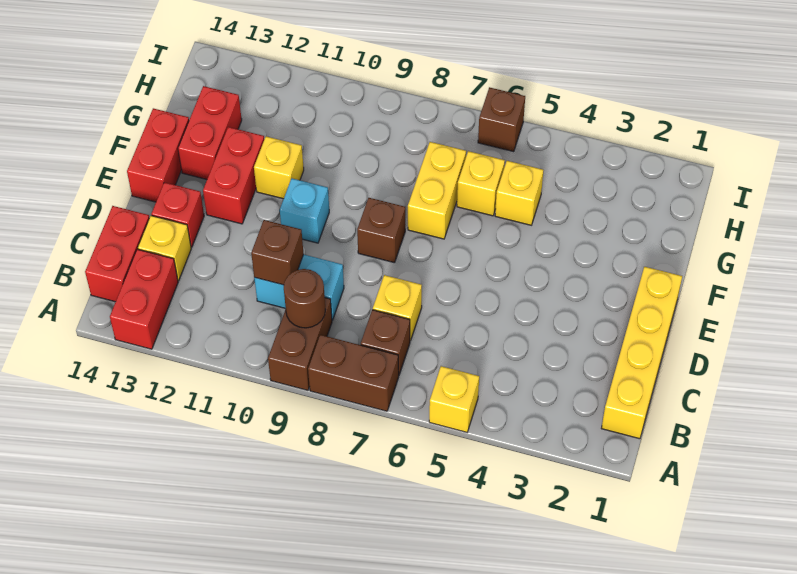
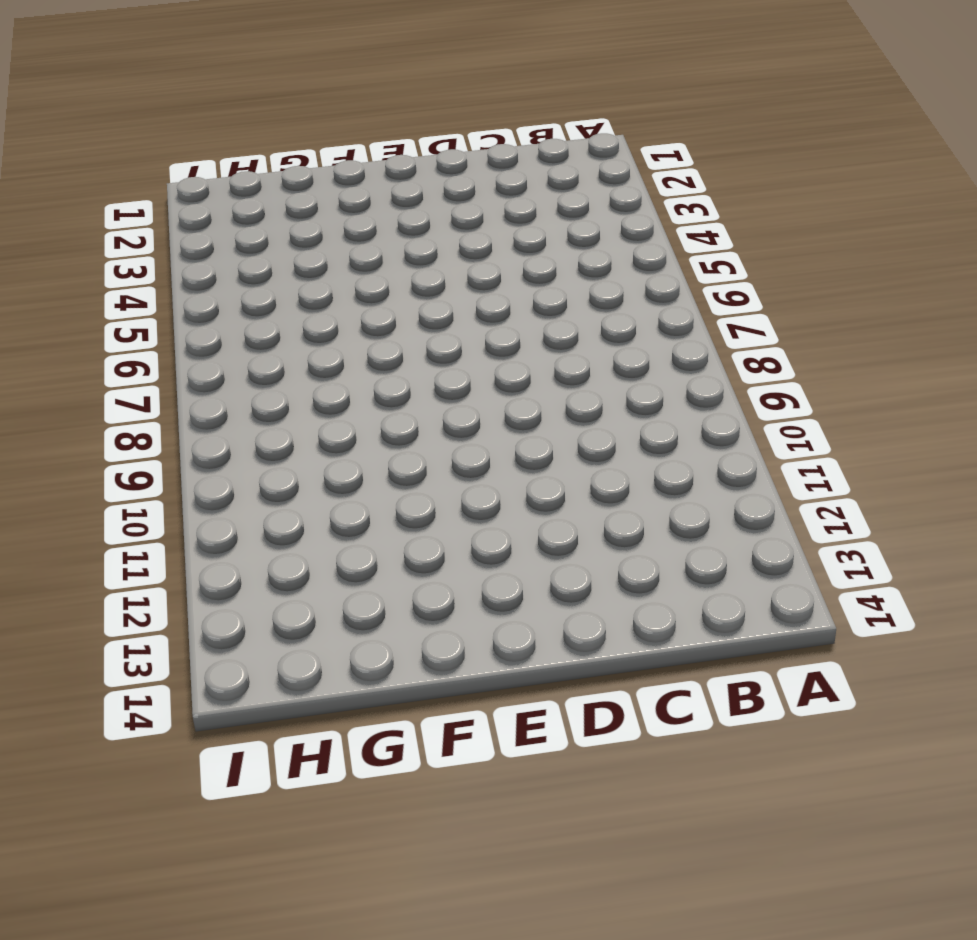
none -> yellow 1x1 brick [429,366,479,432]
none -> brown 1x2 brick [308,335,399,411]
none -> brown 1x2 brick [268,298,332,390]

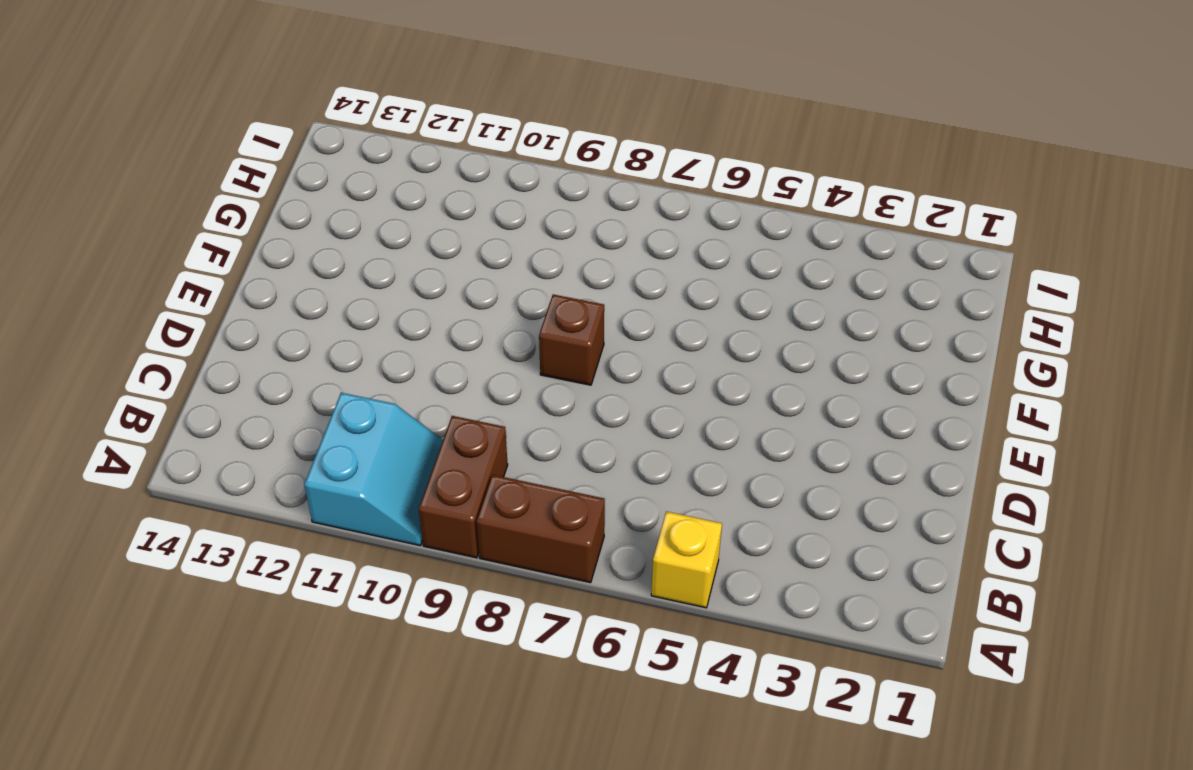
cyan 2x2 slope [304,393,443,546] -> none
none -> red 1x2 brick [110,249,178,349]
none -> yellow 1x4 brick [601,267,682,439]
none -> brown 1x1 brick [361,310,410,375]

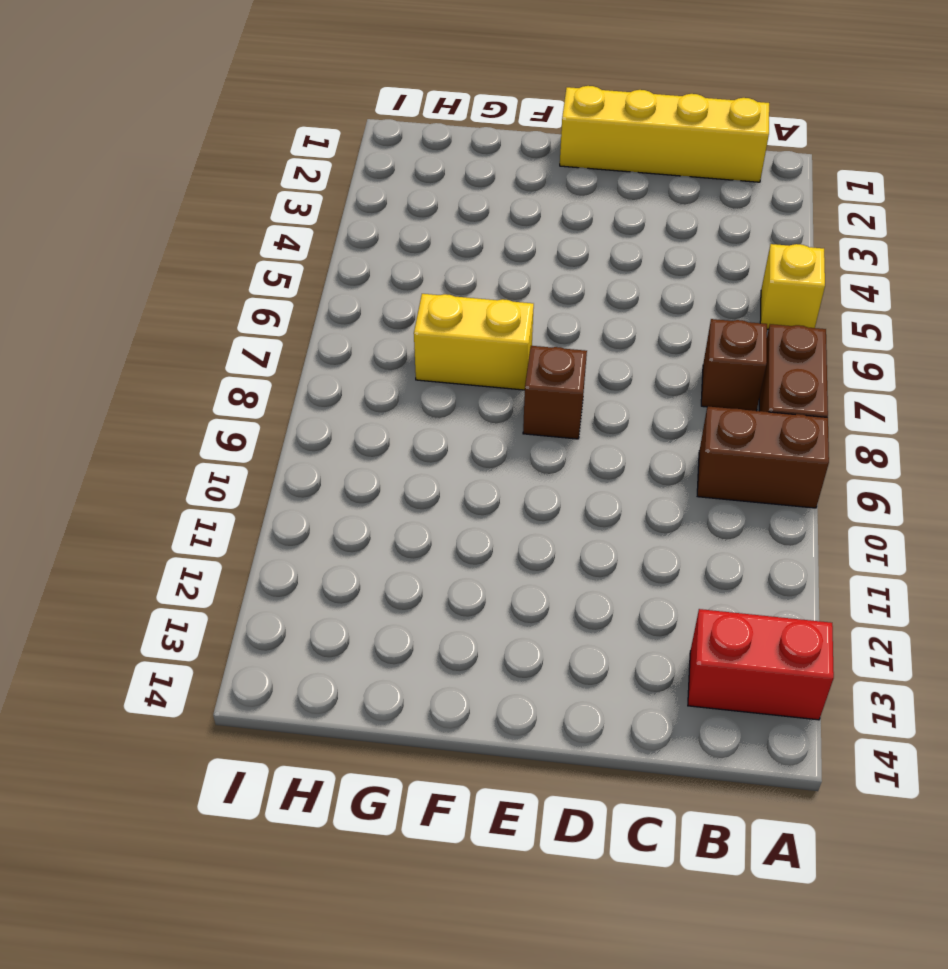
none -> red 1x2 brick [85,206,149,302]
none -> yellow 1x1 brick [373,275,422,341]
none -> cyan 1x2 brick [254,255,344,320]

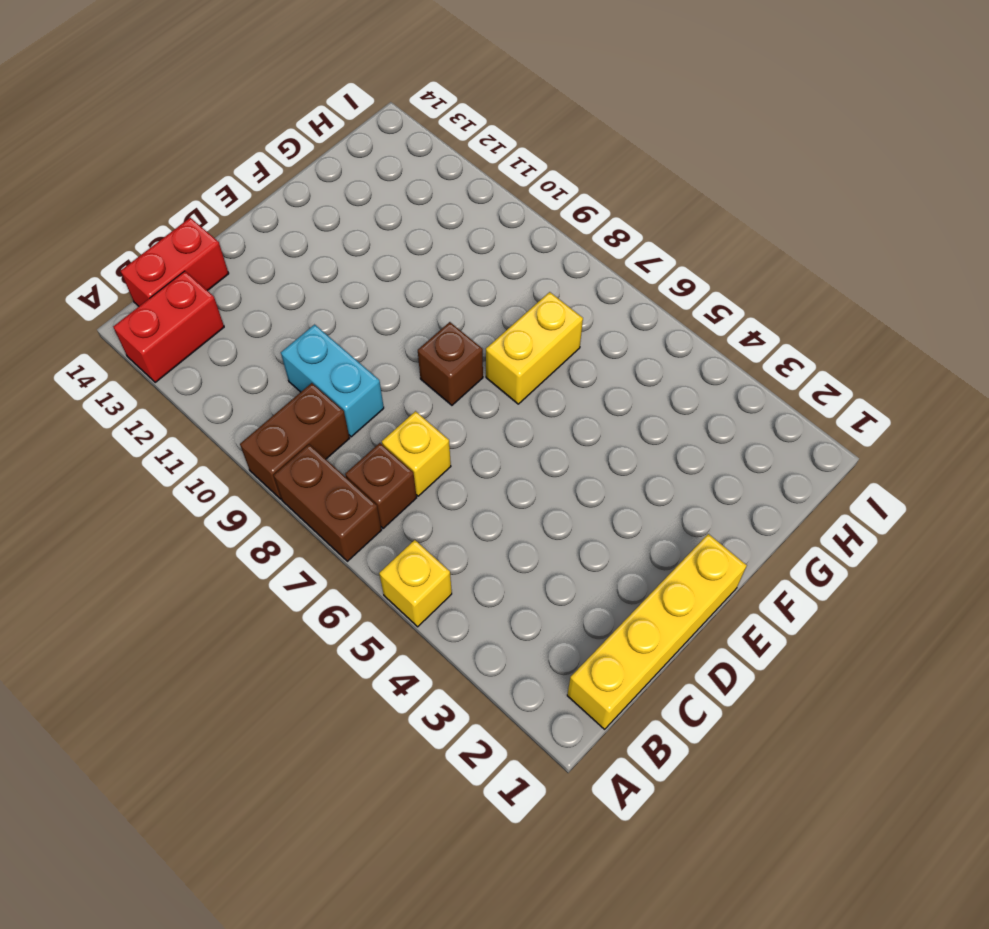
none -> yellow 1x1 brick [138,216,191,281]
none -> red 1x1 brick [151,182,204,247]
none -> cyan 1x1 brick [280,179,329,243]

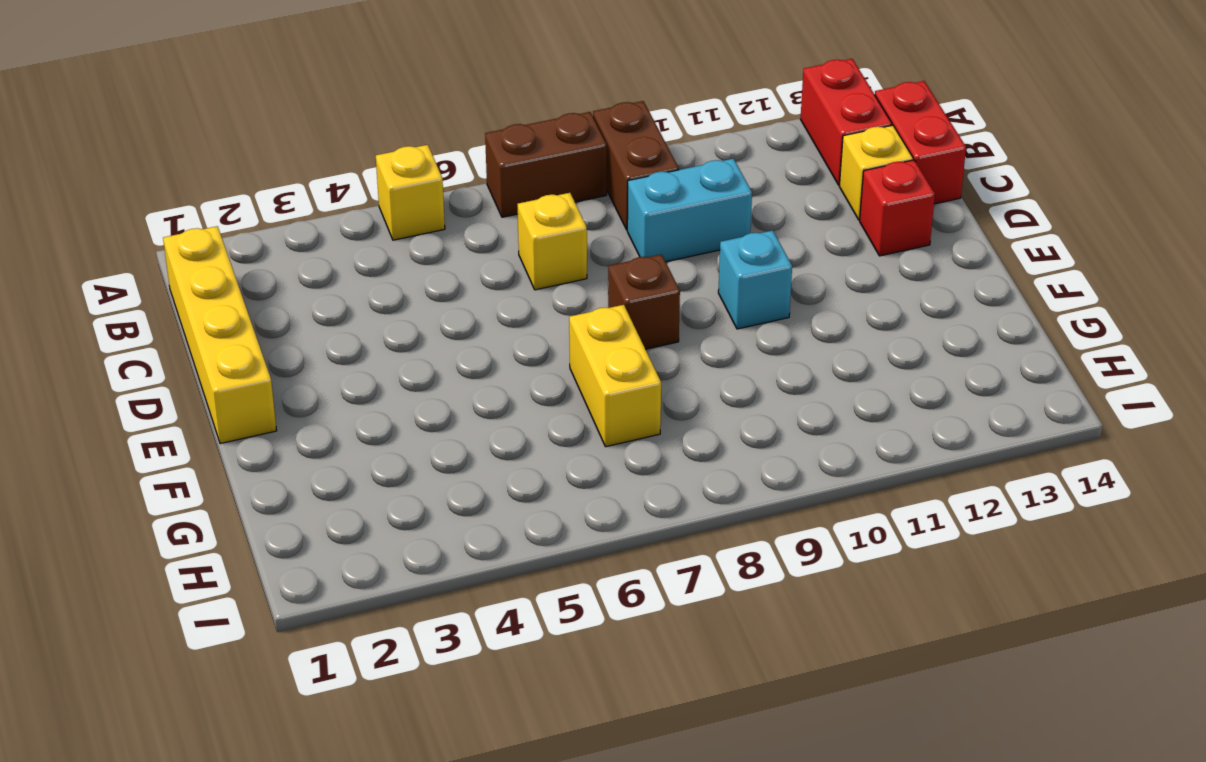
none -> brown 1x1 brick [361,310,410,375]
none -> red 1x2 brick [203,127,264,224]
none -> red 1x2 brick [127,108,189,202]

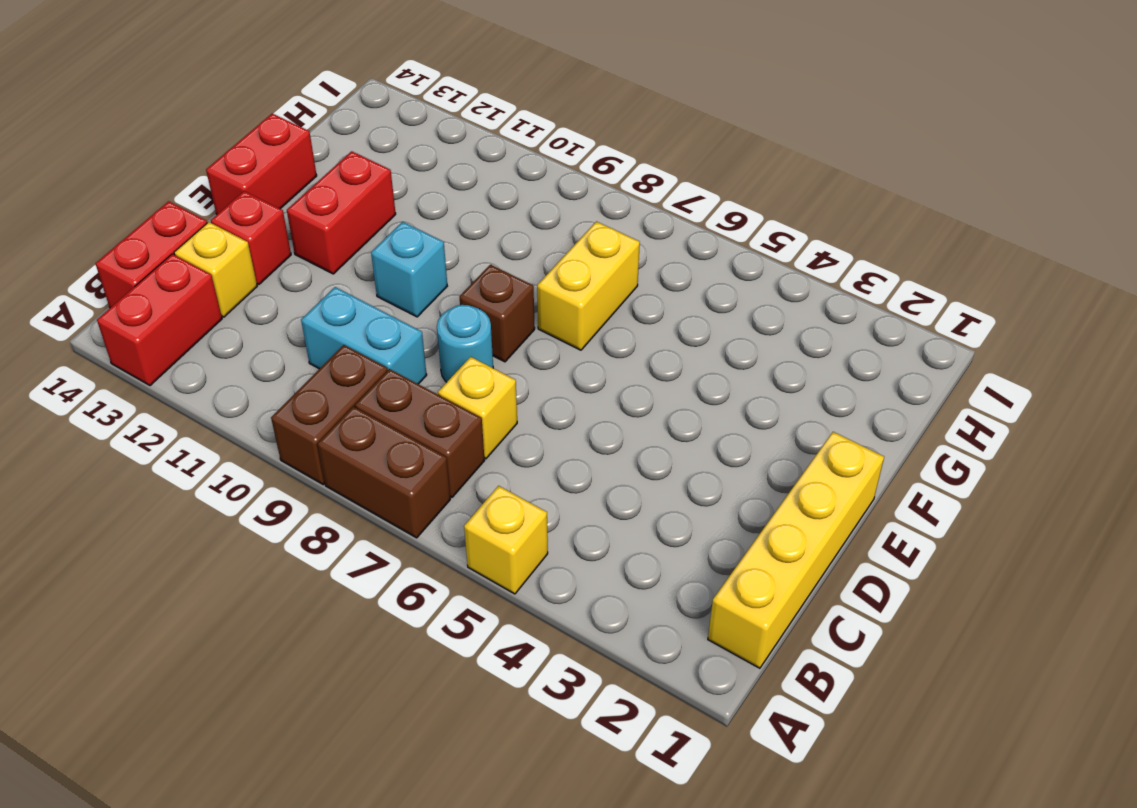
brown 1x2 brick [355,369,485,497] -> brown 1x1 brick [361,310,410,375]
cyan 1x1 round brick [437,305,493,382] -> none
none -> yellow 1x1 brick [254,136,304,199]
none -> red 1x2 brick [178,86,242,179]
none -> yellow 1x1 brick [495,161,543,225]

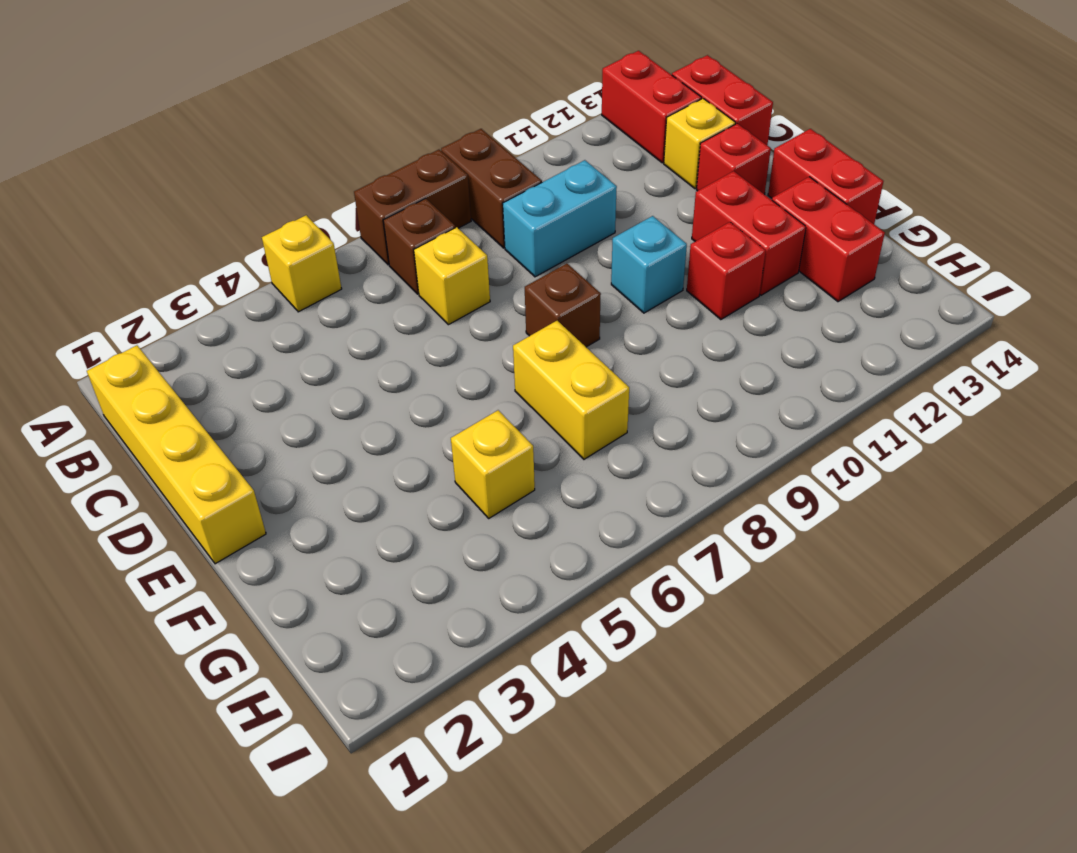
red 1x1 brick [687,222,766,320] -> yellow 1x1 brick [254,136,304,199]
none -> yellow 1x1 brick [457,151,505,216]
none -> brown 1x1 brick [478,87,525,152]
none -> brown 1x1 round brick [284,269,325,328]

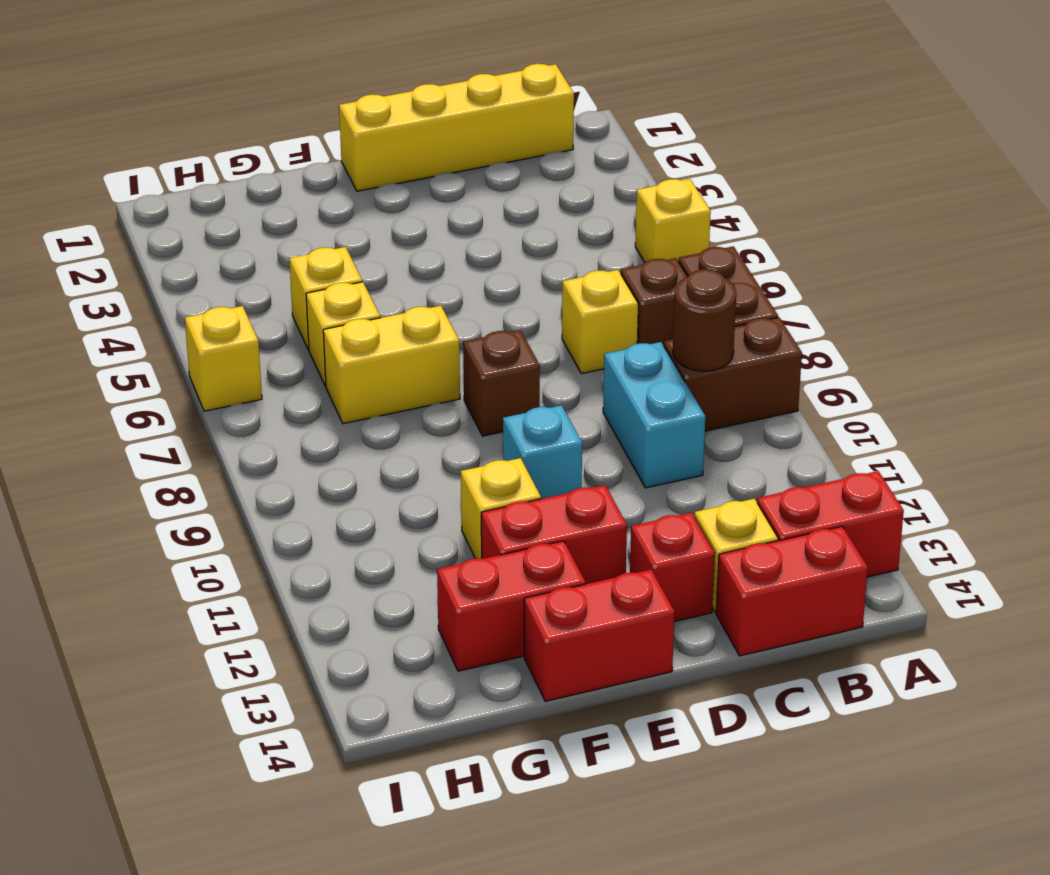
yellow 1x1 brick [185,306,262,411] -> brown 1x1 brick [478,87,525,152]
none -> brown 1x1 brick [251,220,304,285]

